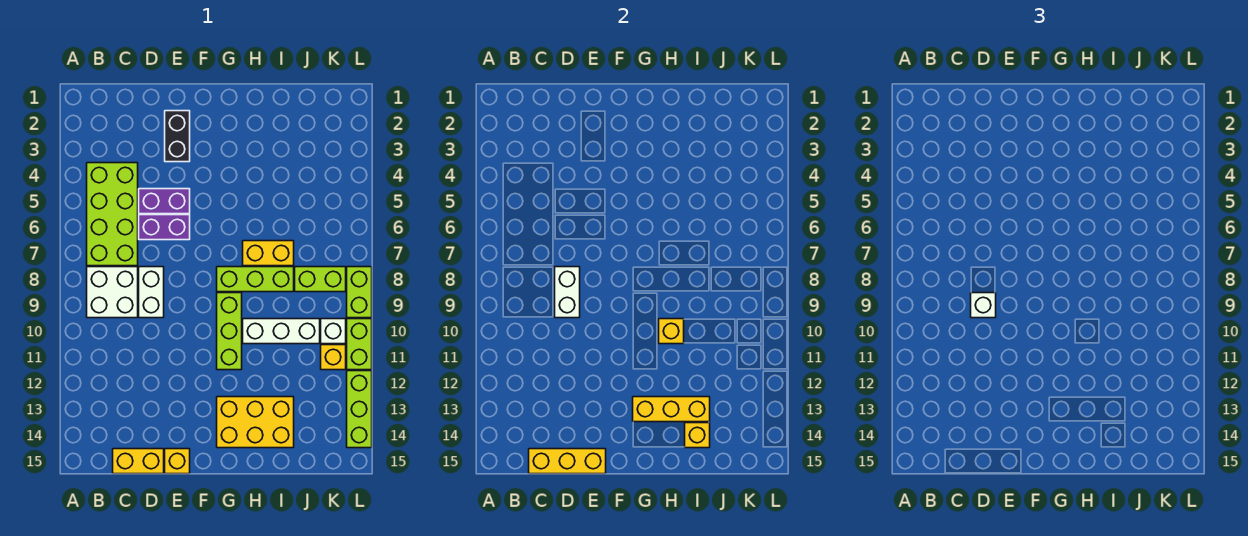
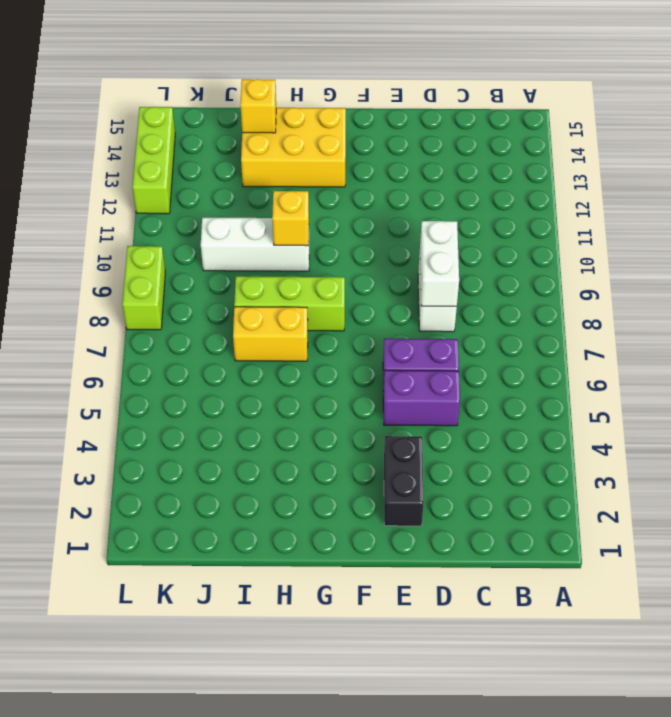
none -> lime 2x4 brick [87,163,138,266]
none -> white 2x2 brick [87,267,138,318]
none -> yellow 1x2 brick [113,449,164,474]

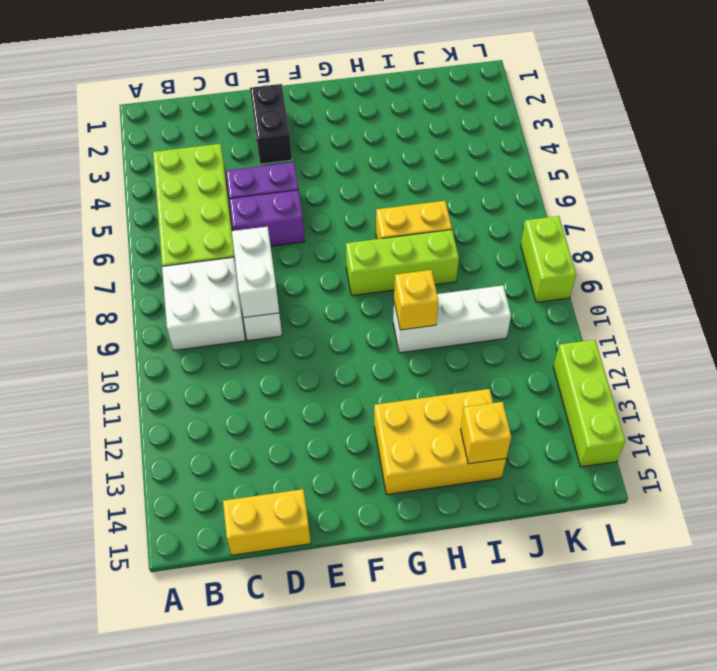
none -> yellow 1x1 brick [165,449,190,474]
none -> lime 1x3 brick [217,293,242,370]
none -> lime 1x2 brick [295,267,346,292]

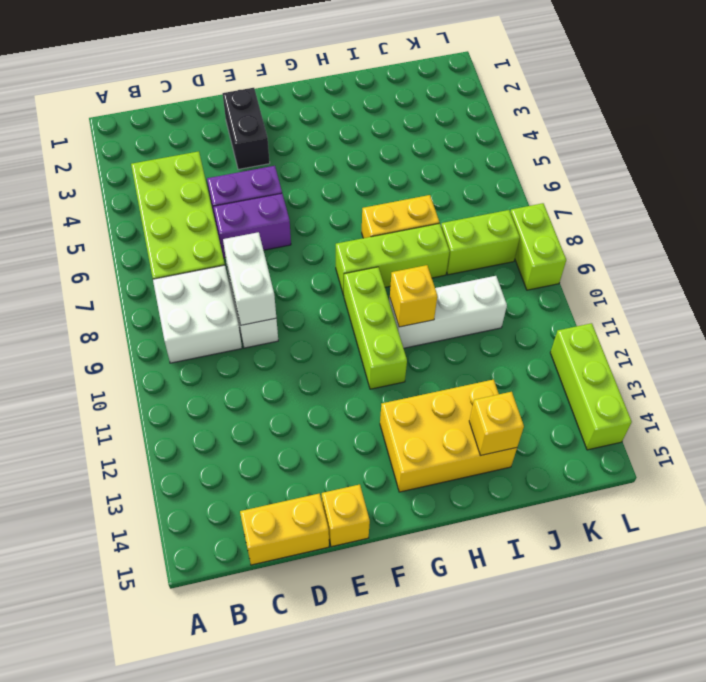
none -> white 1x1 brick [321,319,346,344]
none -> yellow 1x1 brick [321,345,346,370]
none -> lime 1x2 brick [347,319,372,370]

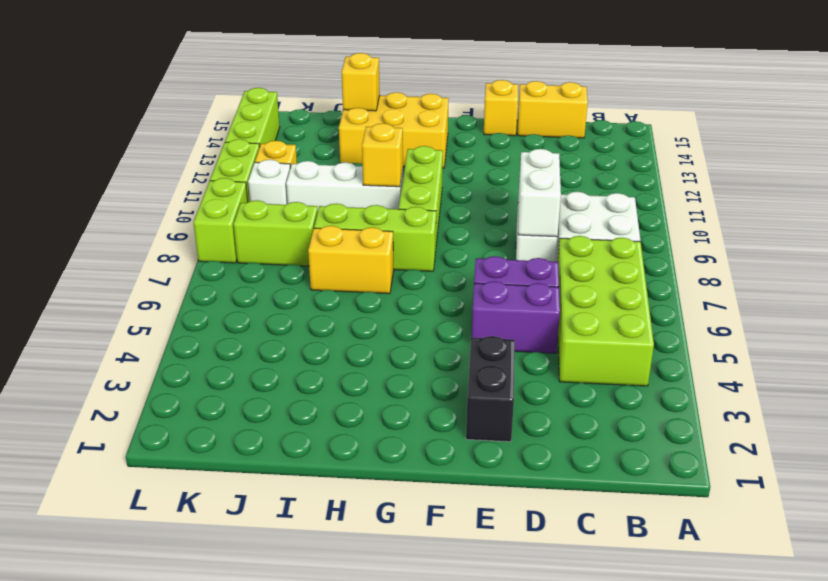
none -> yellow 1x3 brick [529,449,606,474]
none -> yellow 1x3 brick [633,397,710,422]
none -> white 1x1 brick [971,293,996,318]

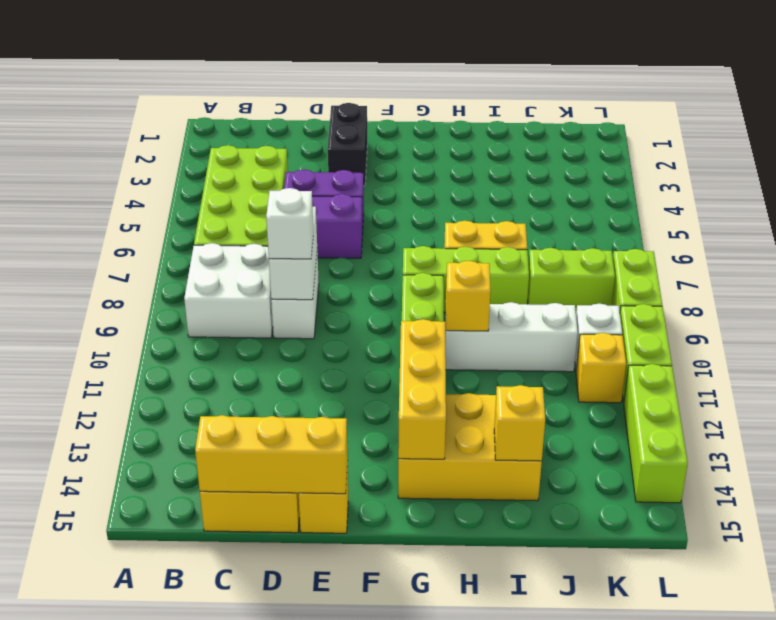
yellow 1x3 brick [398,319,446,459] -> yellow 1x3 brick turned to [633,397,710,422]

